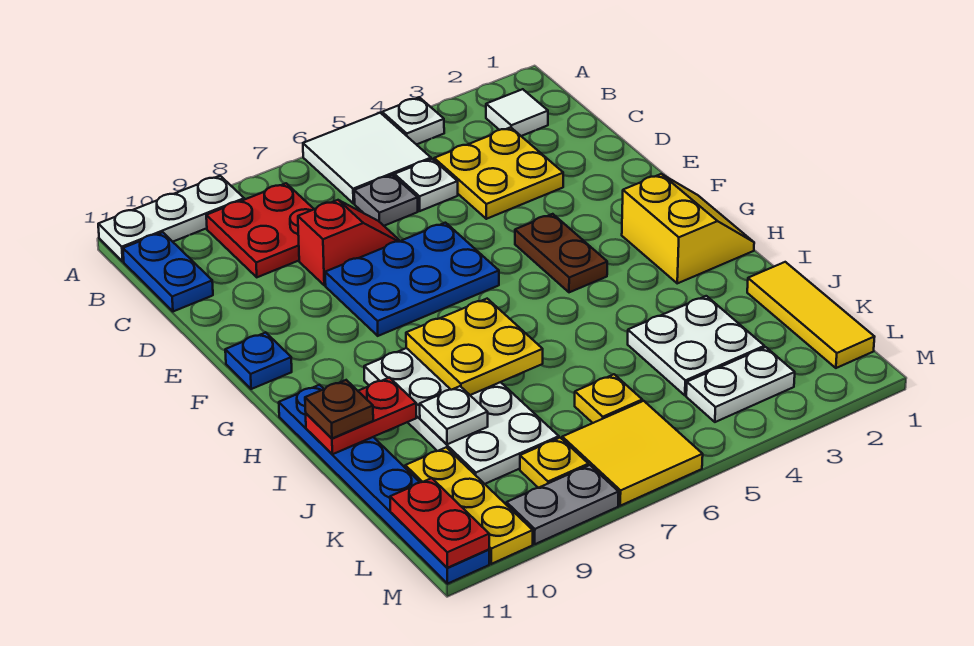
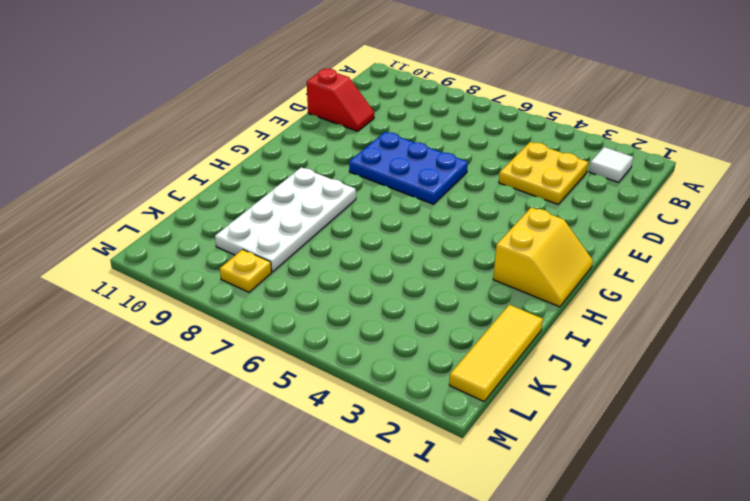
red 1x2 slope [307,69,374,131] -> red 1x2 slope moved to [298,200,400,285]
none -> white 1x1 plate [382,97,444,145]
none -> white 2x2 tile [303,113,431,204]
none -> white 1x3 plate [98,176,244,261]

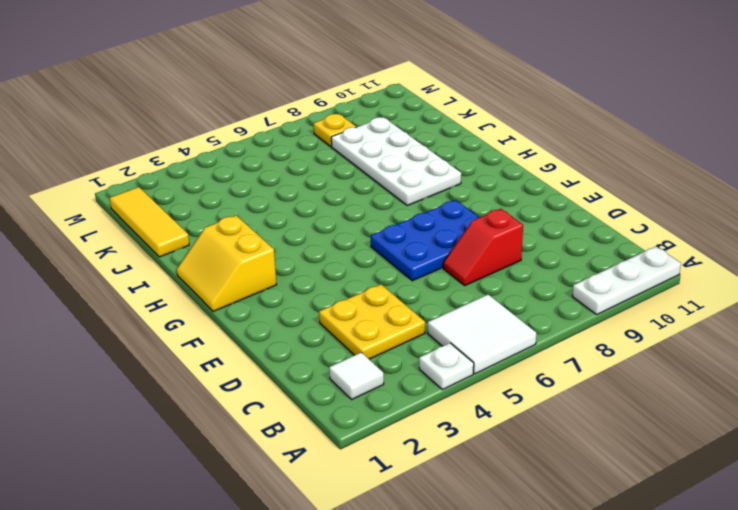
none -> red 2x2 plate [206,183,314,277]
none -> blue 1x2 plate [123,232,213,311]
none -> white 1x1 plate [394,159,458,211]

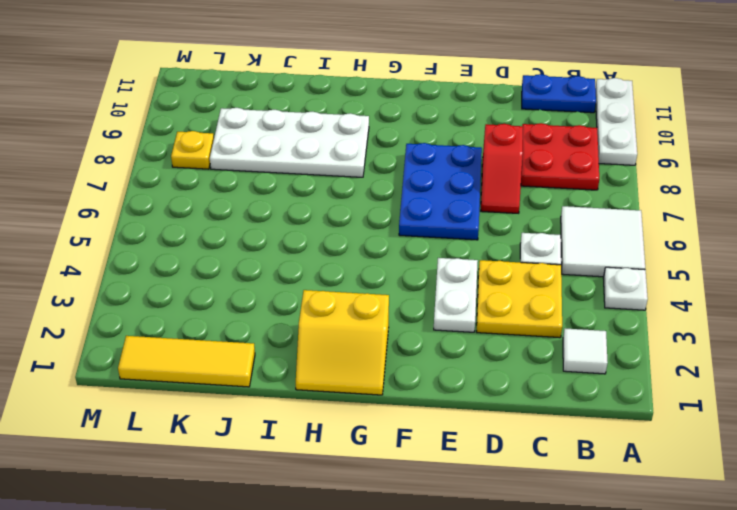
white 1x2 plate [434,258,478,332] -> white 1x2 plate moved to [686,347,795,422]
none -> grey 1x1 plate [354,175,418,226]
none -> brown 1x2 plate [515,214,607,292]
none -> blue 1x1 plate [225,332,292,389]

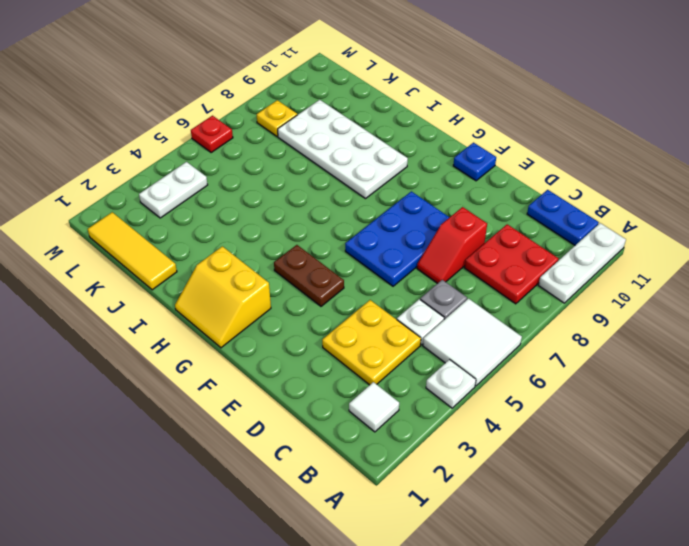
red 1x1 plate [191,116,233,153] -> yellow 2x2 tile [562,401,703,506]
none -> blue 1x6 plate [279,385,489,584]
none -> white 2x2 plate [628,296,764,395]
none -> yellow 1x1 plate [575,374,642,423]

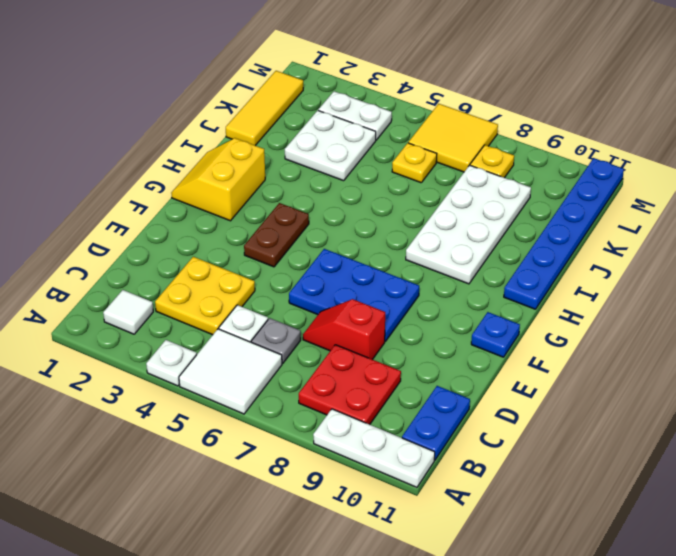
none -> yellow 1x3 plate [405,447,533,564]
none -> grey 1x2 plate [507,465,619,544]
none -> yellow 2x2 plate [406,299,543,395]

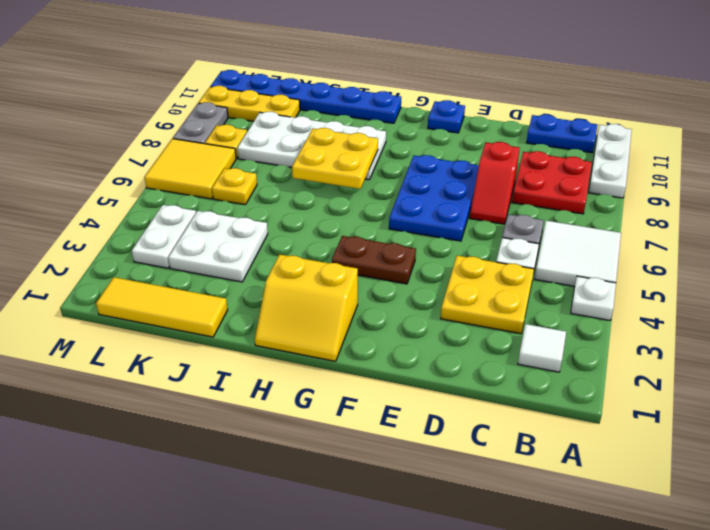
none -> red 1x2 plate [306,378,416,454]
none -> white 1x1 plate [420,386,488,444]
none -> red 1x2 plate [390,478,489,568]

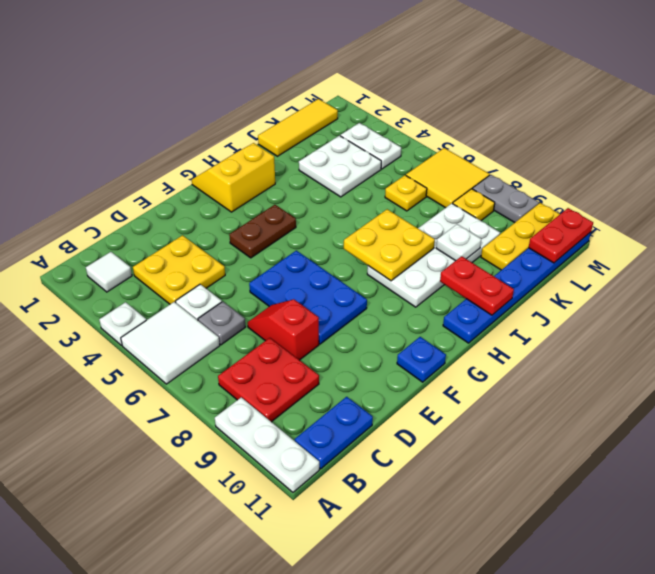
none -> brown 1x1 plate [305,380,373,438]

